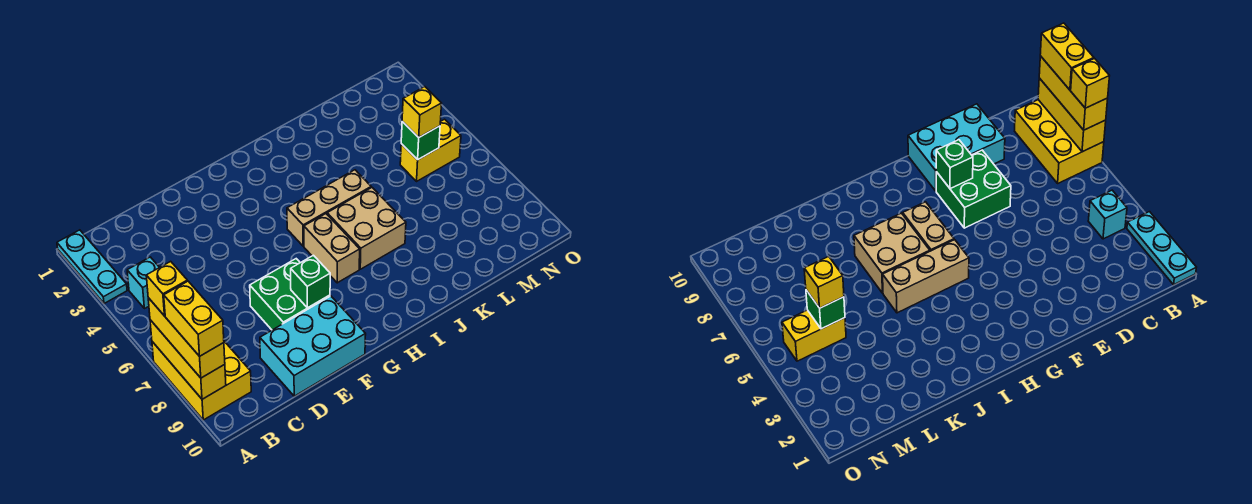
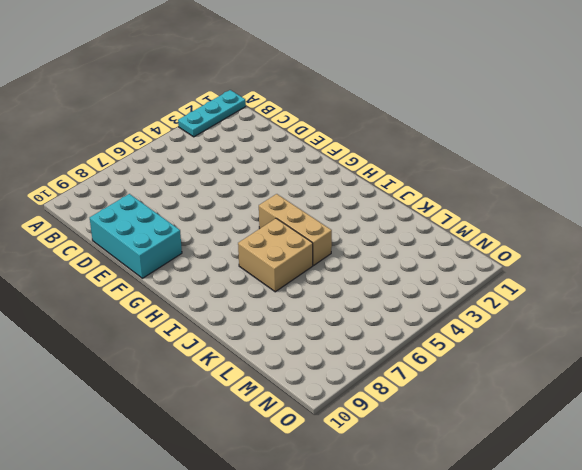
none -> yellow 2x3 brick [152,341,251,420]
none -> cyan 1x1 brick [127,257,159,309]
none -> green 2x2 brick [250,259,330,330]

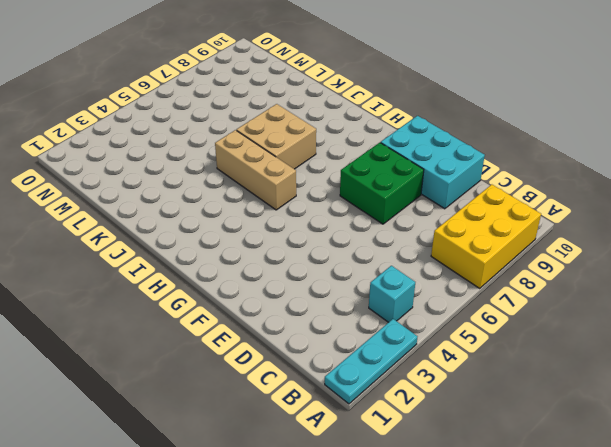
none -> tan 1x2 brick [304,214,360,283]
none -> yellow 1x2 brick [400,119,461,181]
none -> yellow 1x3 brick [150,320,226,399]

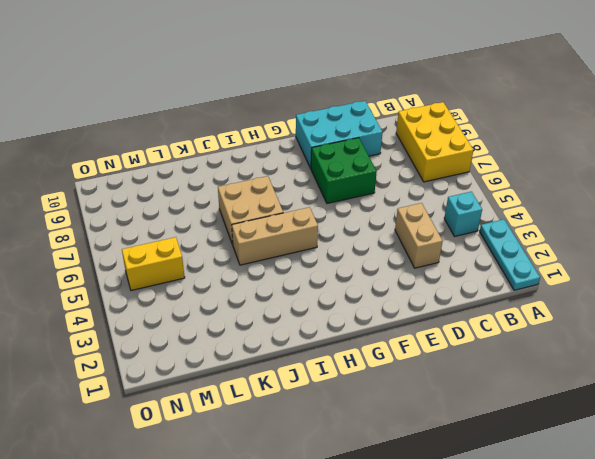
tan 1x2 brick [395,203,443,268] -> tan 1x2 brick moved to [304,214,360,283]
none -> yellow 1x3 brick [150,320,226,399]
none -> green 1x1 brick [291,255,330,308]
none -> green 1x1 brick [401,122,440,160]

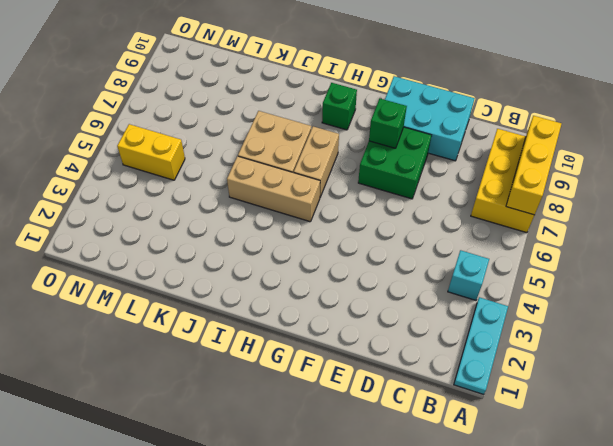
green 1x1 brick [322,83,357,130] -> green 1x1 brick moved to [401,122,440,160]
none -> yellow 1x3 brick [148,298,225,378]
none -> yellow 1x1 brick [402,87,442,137]
none -> yellow 1x1 brick [146,261,187,316]

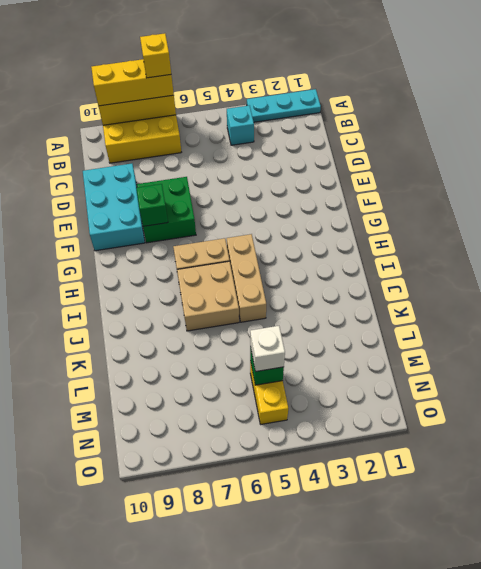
white 1x1 brick [250,326,285,372] -> yellow 1x1 brick [402,87,442,137]
none -> yellow 1x2 brick [164,281,224,356]

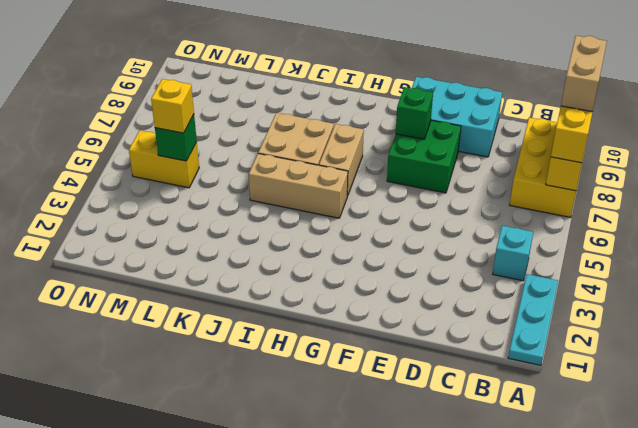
tan 1x2 brick [561,36,607,112] -> yellow 1x2 brick [164,281,224,356]
none -> yellow 1x1 brick [146,261,187,316]

